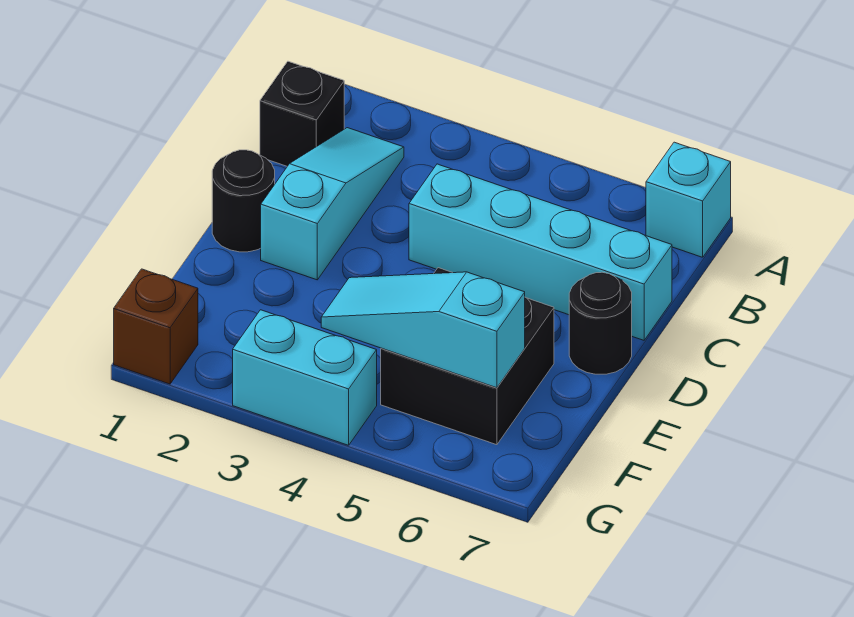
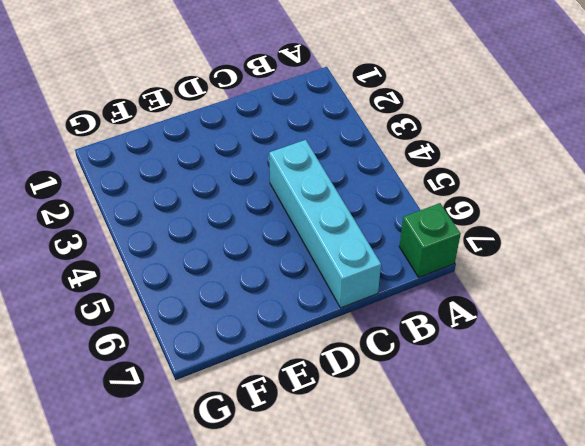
green 1x1 brick [399,203,461,277] -> cyan 1x1 brick [646,142,731,257]
none -> black 1x1 brick [260,61,344,166]
none -> cyan 1x3 slope [261,128,404,280]

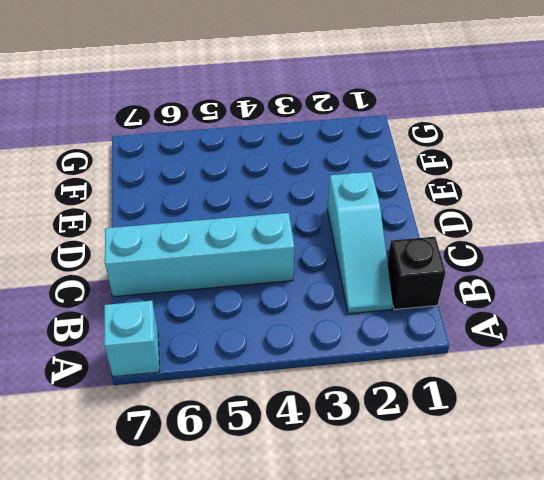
none -> black 1x1 round brick [212,150,275,252]
none -> black 1x1 round brick [569,272,632,374]

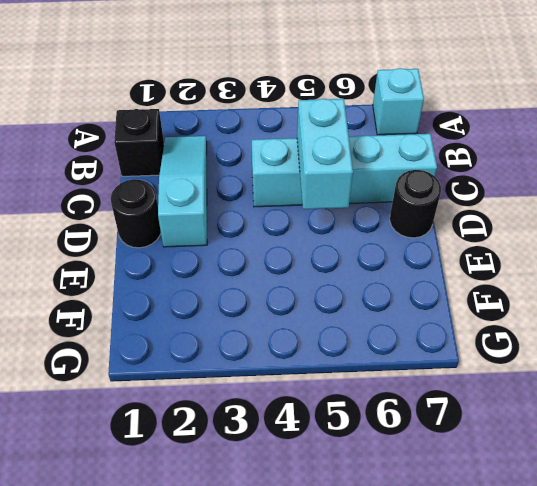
cyan 1x2 brick [297,99,353,209] -> cyan 1x2 brick turned to [233,310,377,445]
none -> black 2x2 brick [381,268,554,445]
none -> brown 1x1 brick [114,269,198,384]

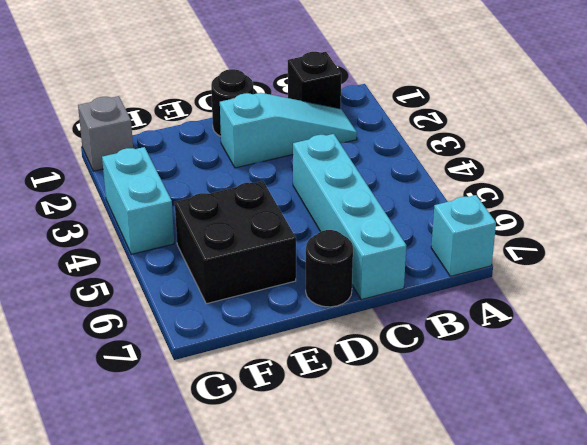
grey 1x1 brick [78,96,133,171] -> brown 1x1 brick [114,269,198,384]
none -> cyan 1x3 slope [321,272,525,388]

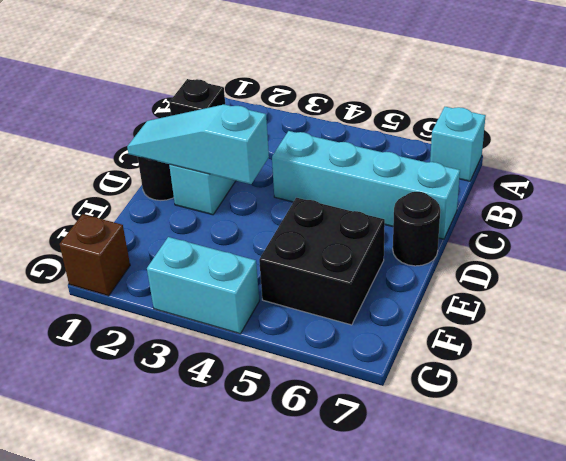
cyan 1x3 slope [127,105,269,184] -> cyan 1x3 slope moved to [321,272,525,388]

